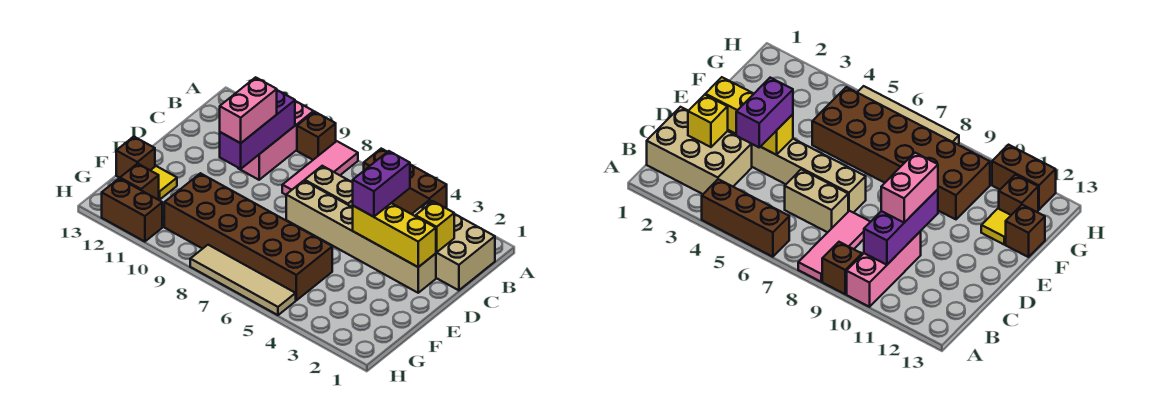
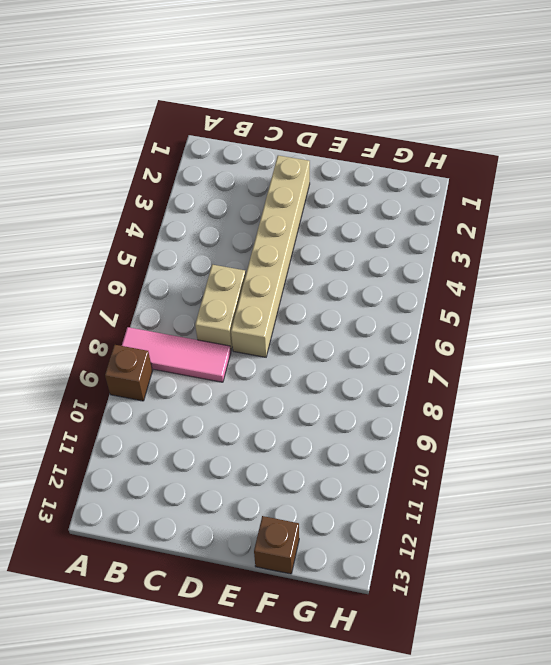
none -> brown 1x3 brick [364,149,447,214]
none -> pink 1x3 brick [238,101,314,180]
none -> tan 2x3 brick [412,200,495,290]

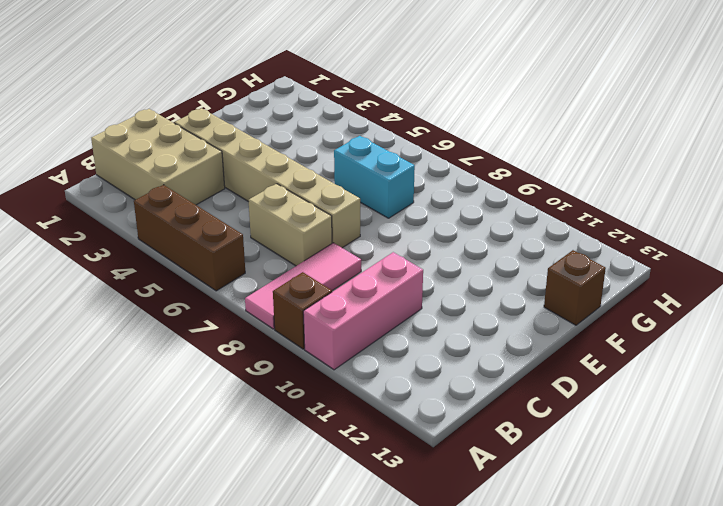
cyan 1x2 brick [334,136,415,218] -> brown 2x6 brick [164,173,332,300]
none -> yellow 1x1 tile [151,166,177,200]
none -> brown 1x1 brick [120,163,159,200]
none -> tan 1x4 tile [190,245,296,315]

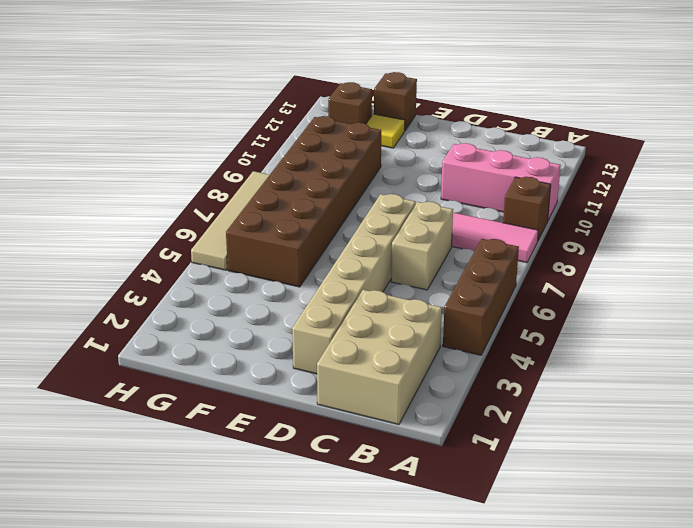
none -> brown 1x2 brick [102,178,162,242]
none -> purple 1x3 brick [220,90,295,169]
none -> yellow 1x1 brick [416,201,454,252]

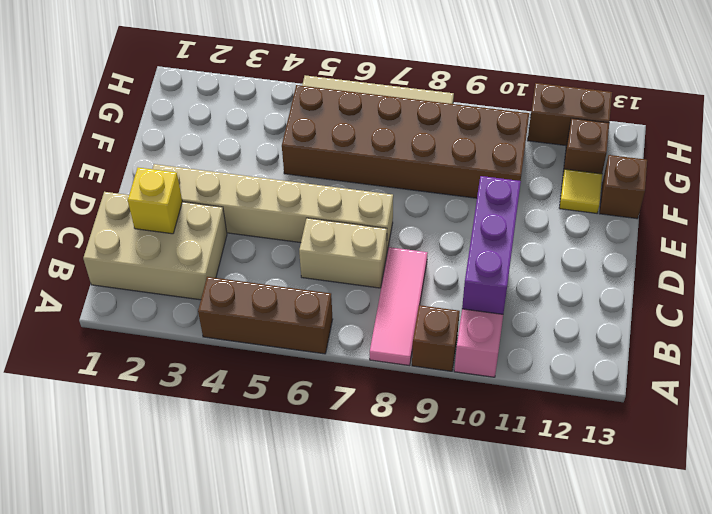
none -> yellow 1x3 brick [353,203,436,267]
none -> purple 1x2 brick [352,151,410,217]
none -> pink 1x2 brick [220,77,277,143]

